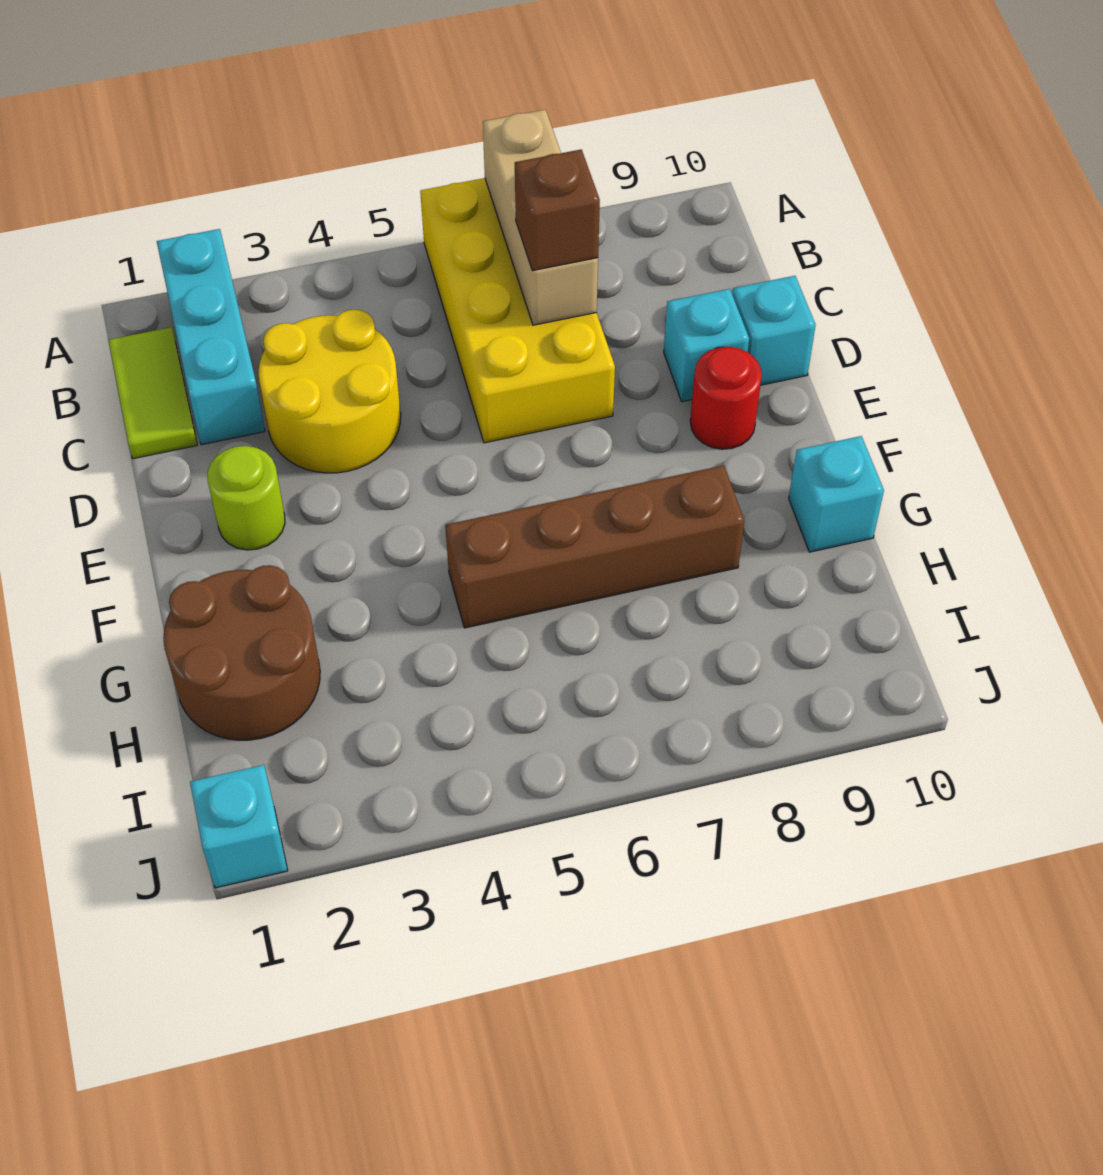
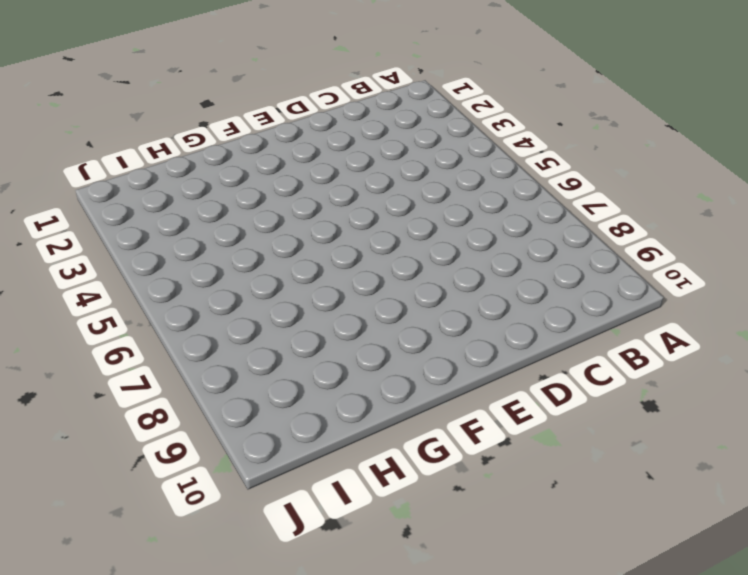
none -> cyan 1x3 brick [157,229,265,445]
none -> yellow 2x4 brick [420,178,615,443]
none -> lime 1x2 tile [108,327,197,459]

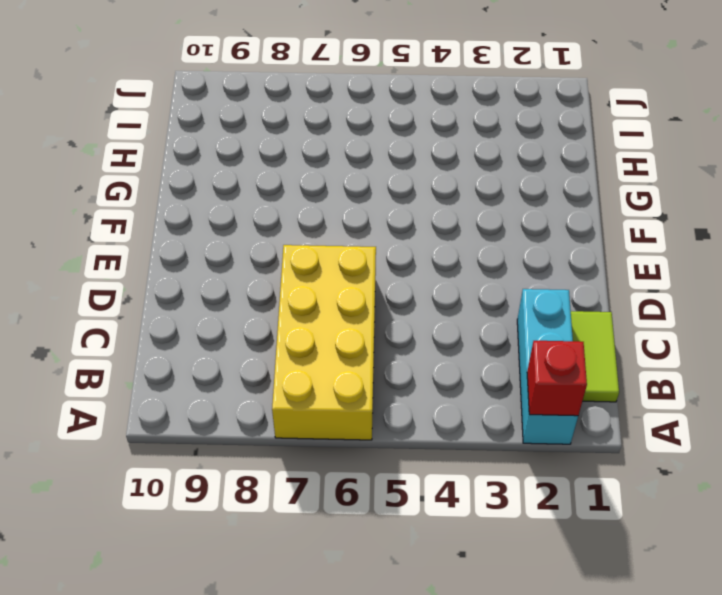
red 1x1 brick [527,341,587,416] -> none
none -> yellow 2x2 round brick [258,310,401,473]
none -> cyan 1x1 brick [664,289,749,402]
none -> cyan 1x1 brick [732,276,816,385]

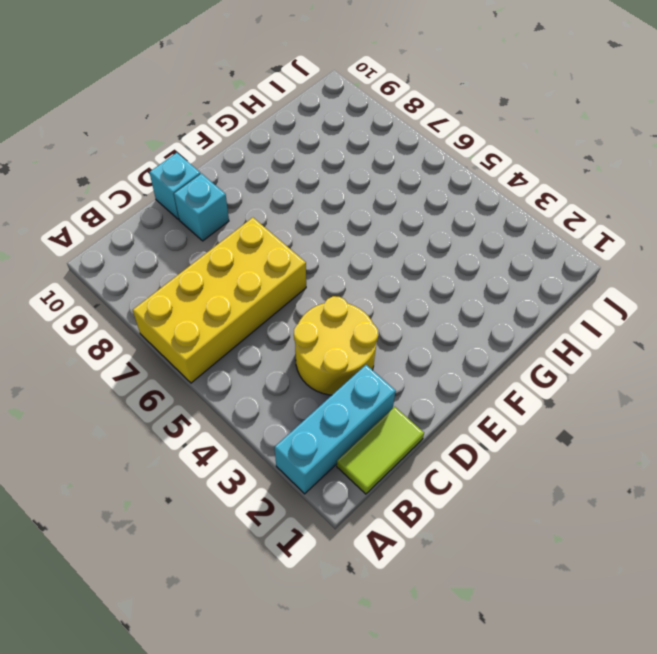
none -> lime 1x1 round brick [207,446,285,550]
none -> red 1x1 round brick [690,347,762,449]
none -> brown 2x2 round brick [163,565,320,740]

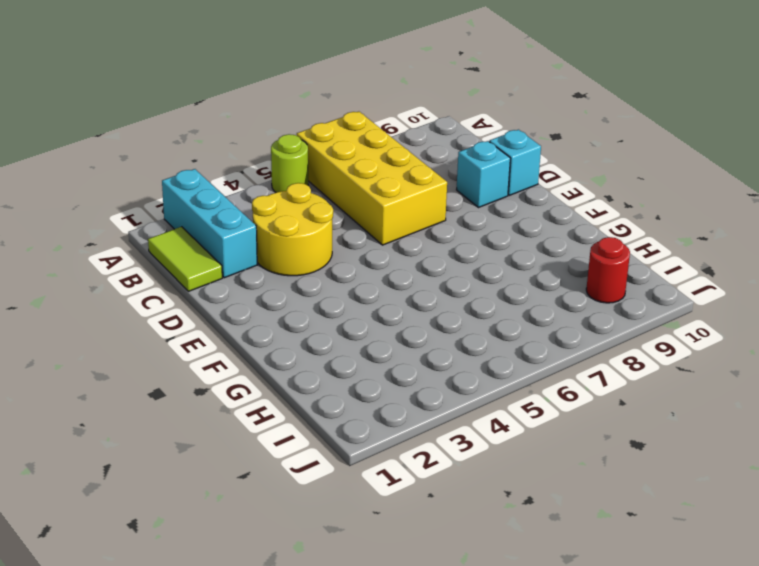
lime 1x1 round brick [271,134,308,192] -> lime 1x1 round brick moved to [207,446,285,550]
red 1x1 round brick [586,237,630,303] -> red 1x1 round brick moved to [690,347,762,449]
none -> brown 2x2 round brick [163,565,320,740]
none -> brown 1x4 brick [445,465,744,628]
none -> cyan 1x1 brick [789,436,884,552]

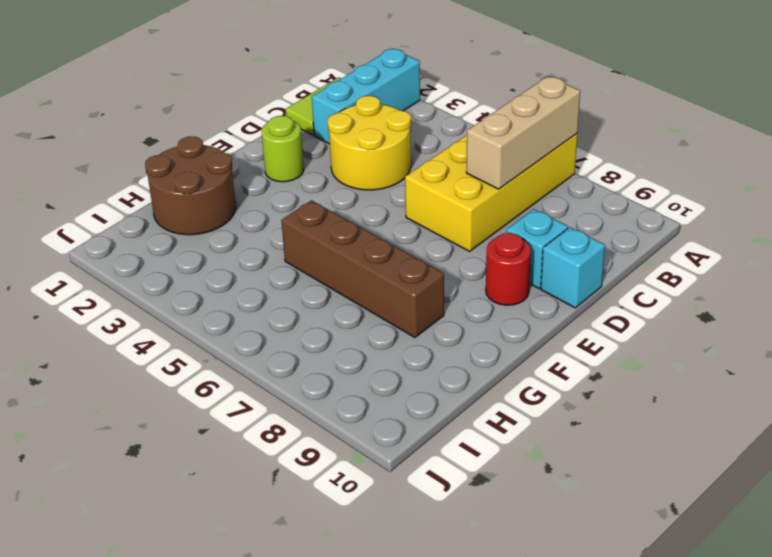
none -> cyan 1x1 brick [789,436,884,552]
none -> cyan 1x1 brick [190,765,288,888]
none -> brown 1x1 brick [515,149,600,271]

